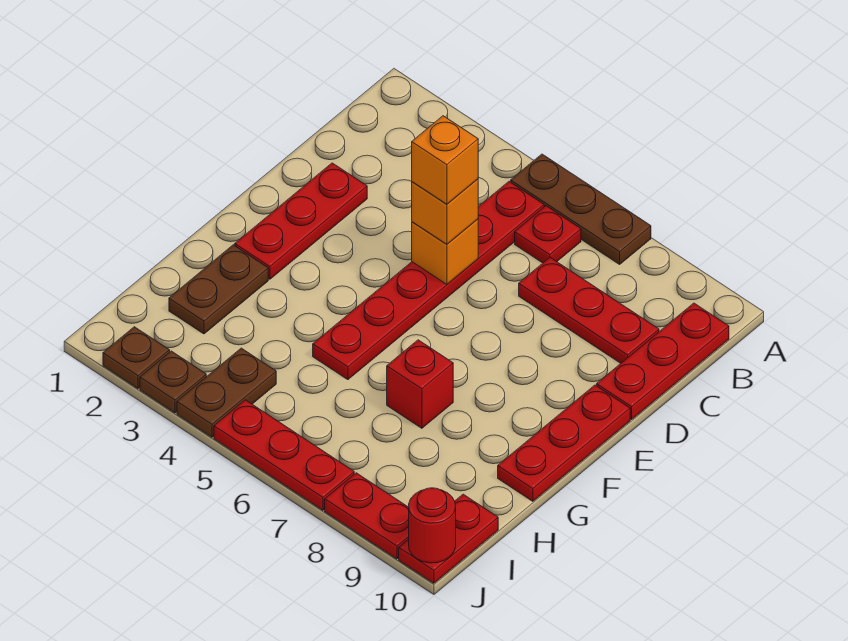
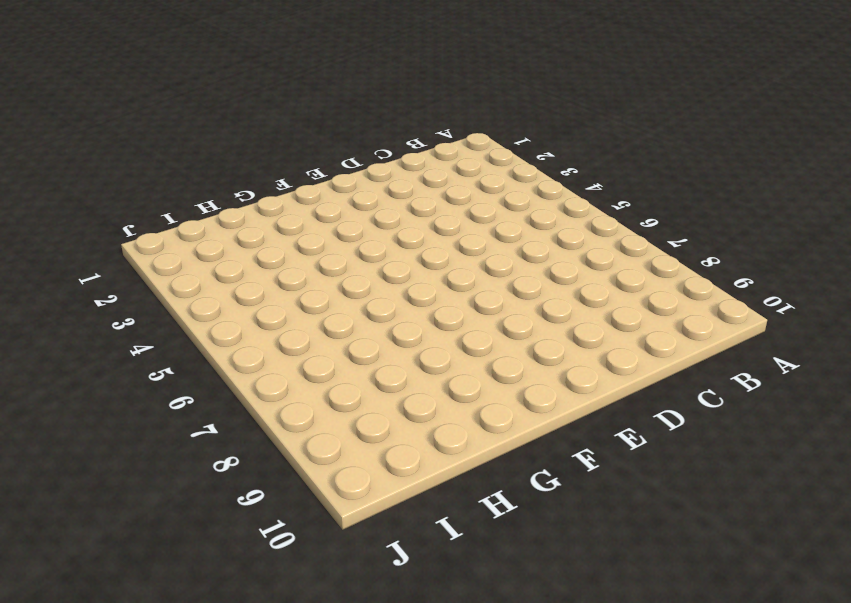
none -> brown 1x3 plate [511,154,651,264]
none -> red 1x6 plate [313,182,544,380]
none -> red 1x1 plate [515,206,581,263]

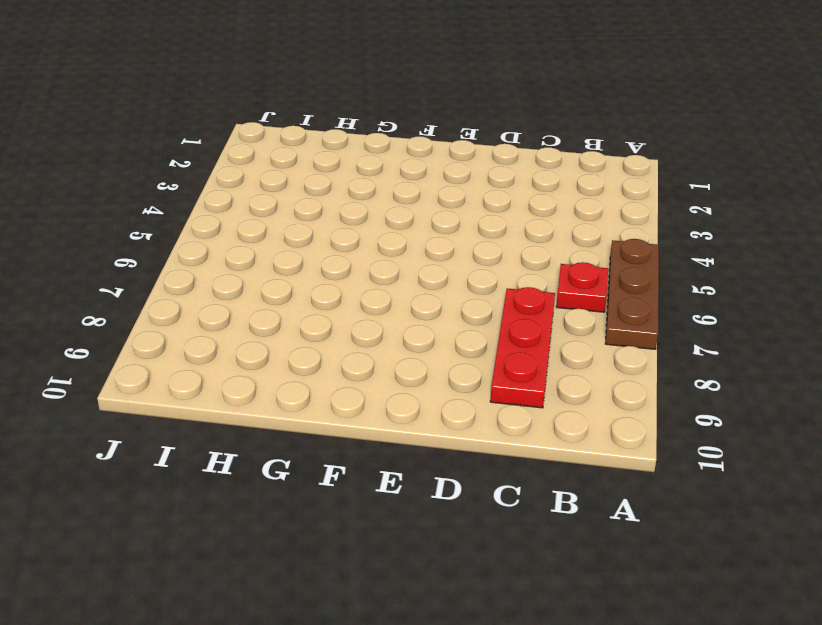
none -> red 1x6 plate [313,182,544,380]
none -> red 1x3 plate [597,303,729,419]
none -> red 1x3 plate [235,163,367,279]

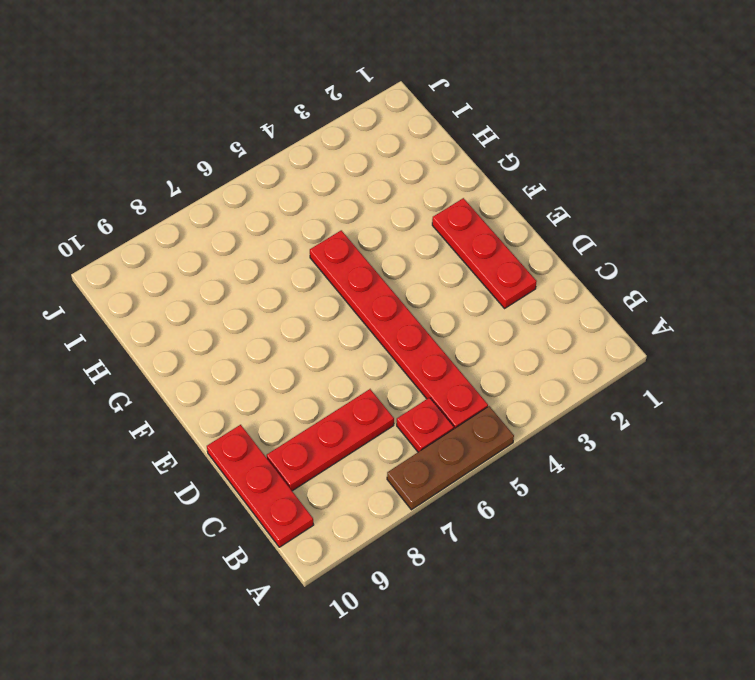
none -> red 1x3 plate [498,385,630,501]
none -> brown 1x2 plate [169,245,268,334]
none -> red 1x1 brick [387,340,453,428]

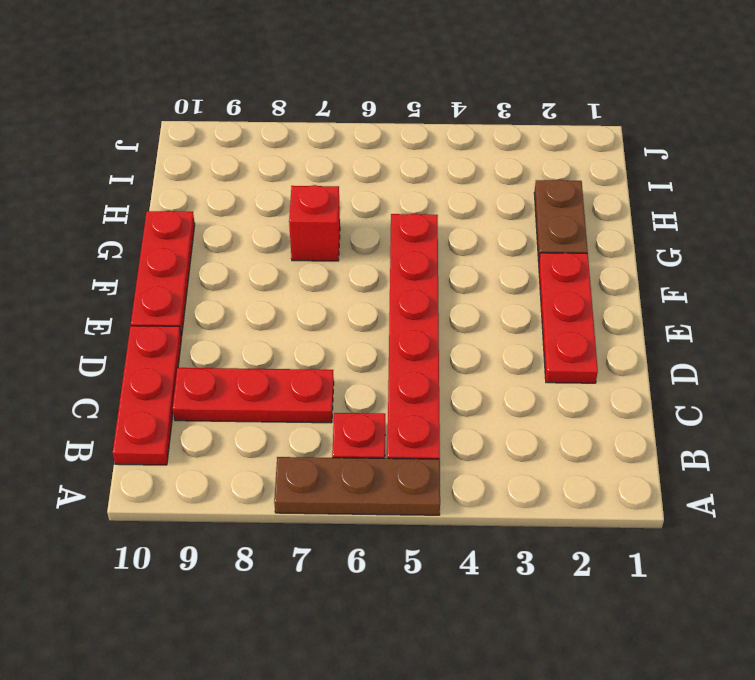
none -> brown 1x2 plate [177,348,276,437]
none -> red 1x2 plate [399,494,498,583]
none -> brown 1x1 plate [103,327,170,388]

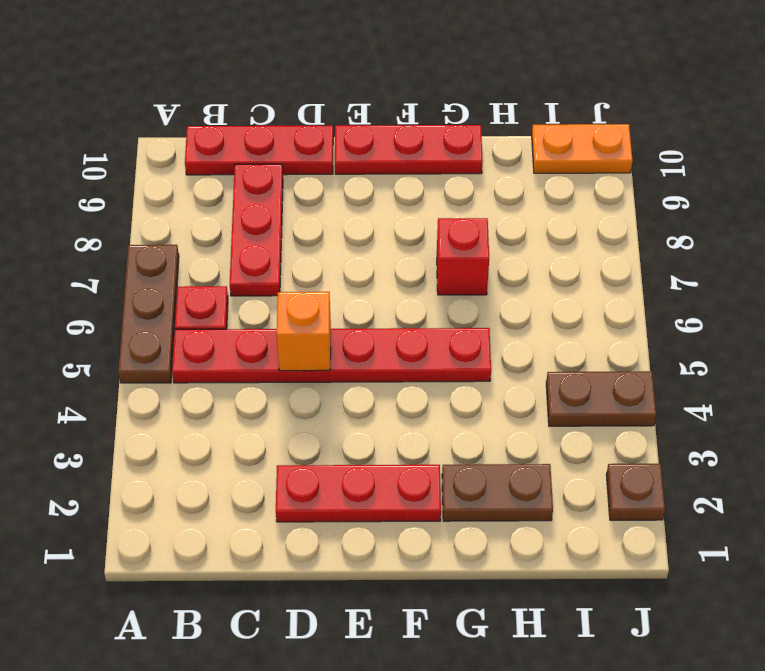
orange 1x2 plate [532,124,633,173] -> red 1x2 plate [399,494,498,583]
none -> brown 1x1 plate [140,351,206,413]
none -> red 1x3 plate [214,400,354,510]
none -> red 1x2 plate [325,473,409,559]

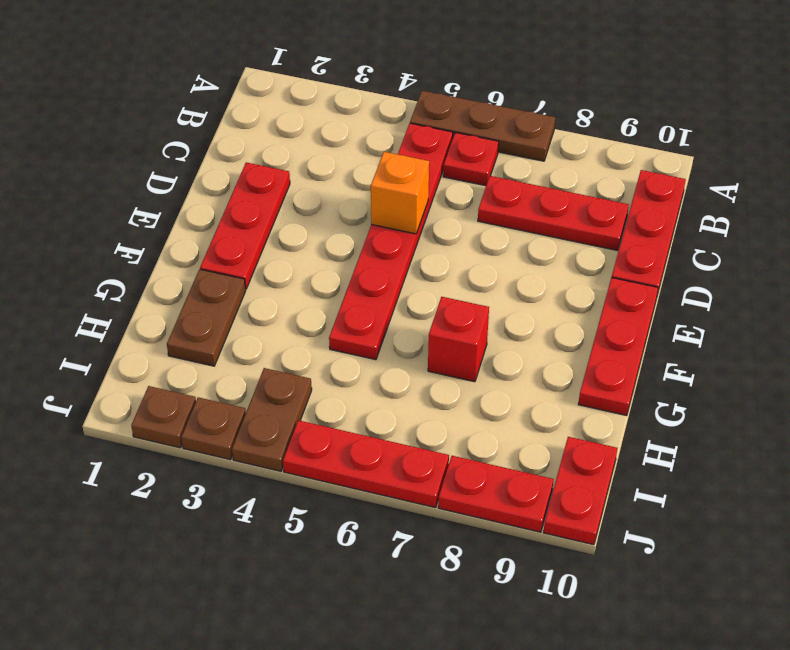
none -> red 1x1 round brick [409,488,456,563]
none -> orange 1x1 brick [412,179,478,244]
none -> orange 1x1 brick [412,116,478,204]

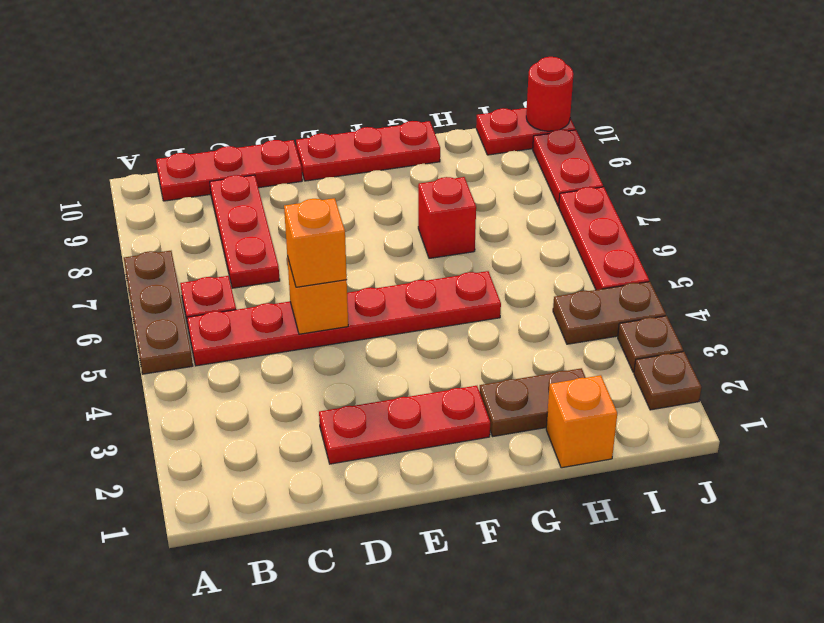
orange 1x1 brick [546,375,617,468] -> orange 1x1 brick moved to [412,116,478,204]

